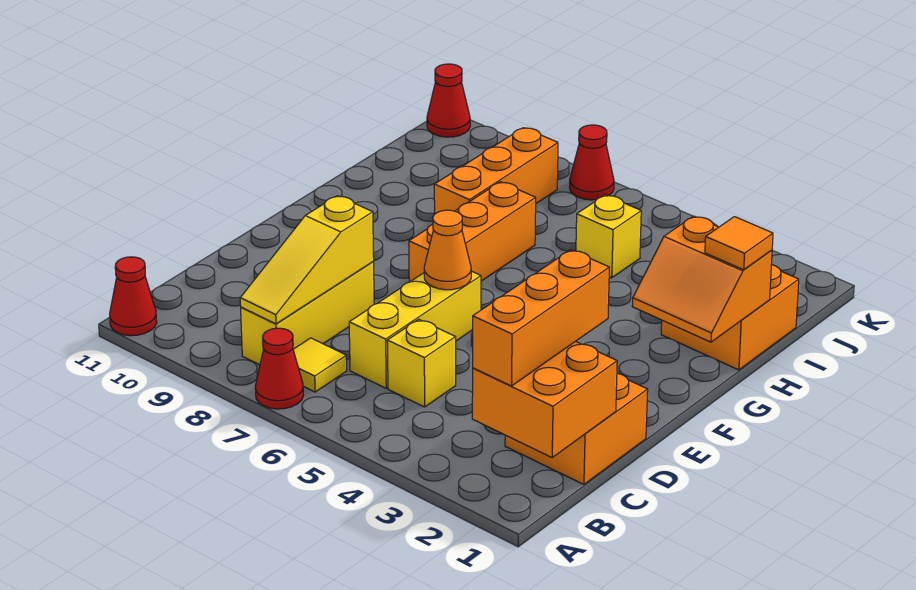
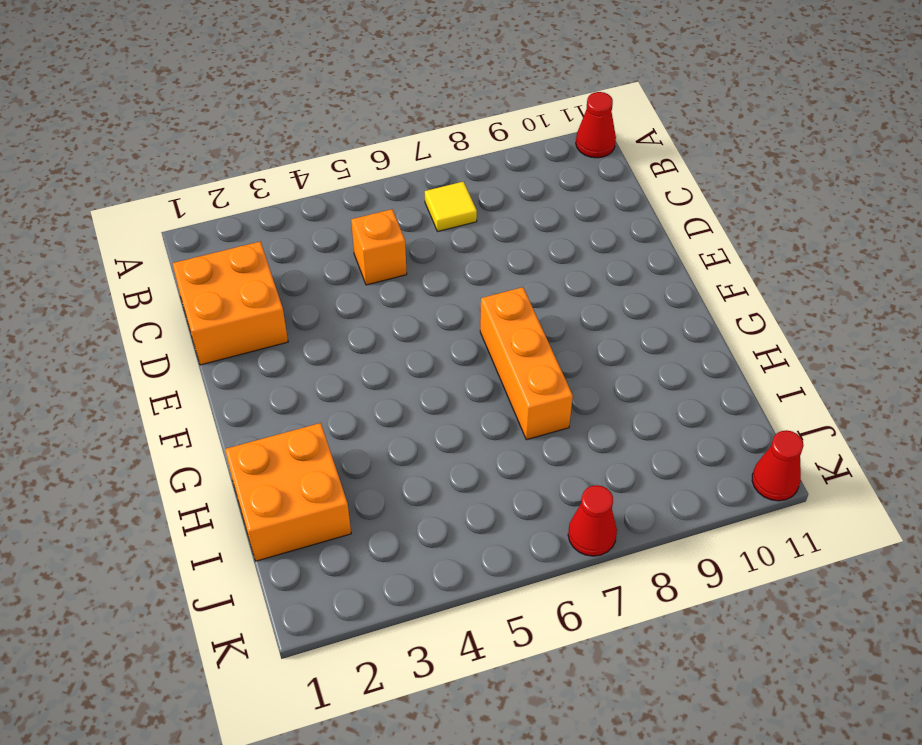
orange 1x1 brick [351,209,407,285] -> yellow 1x1 brick [387,319,456,407]
none -> red 1x1 cone [255,328,303,409]
none -> yellow 1x3 brick [241,262,374,365]
none -> yellow 1x3 brick [349,271,481,388]

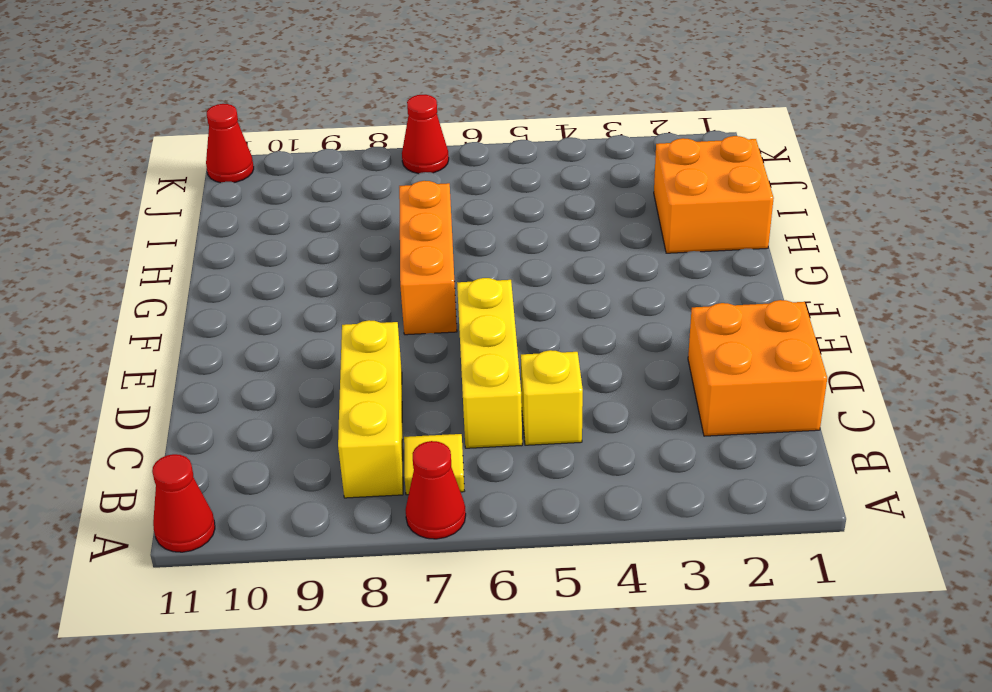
none -> orange 1x3 brick [434,128,558,214]
none -> yellow 1x1 brick [576,195,641,278]
none -> orange 2x2 brick [472,341,617,457]

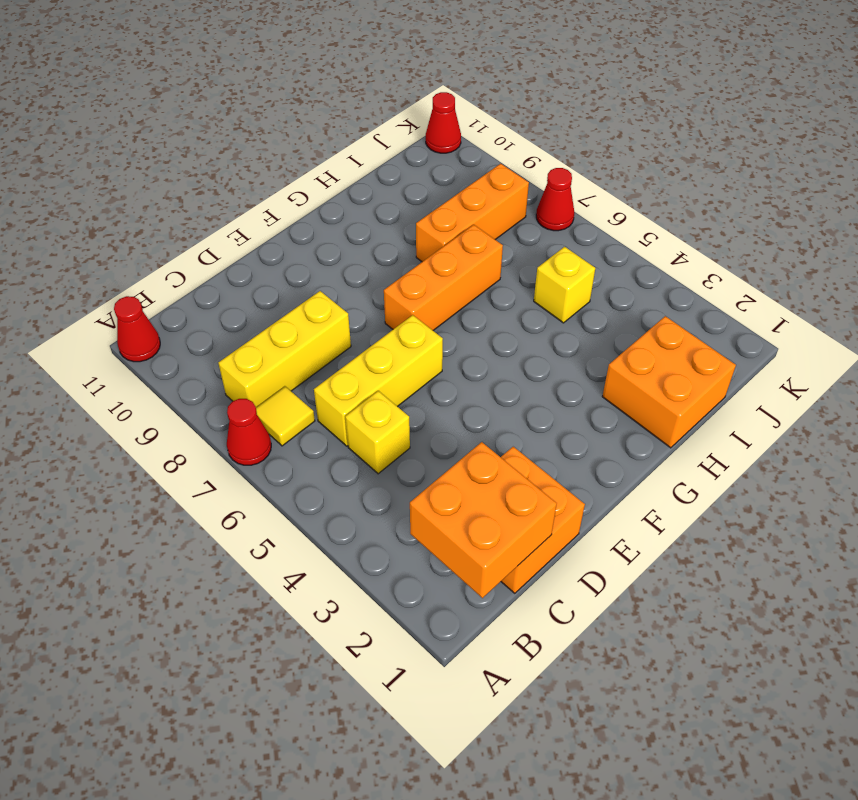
none -> yellow 1x3 slope [240,196,374,324]
none -> orange 1x1 cone [424,210,471,290]
none -> orange 2x2 slope [632,216,772,342]

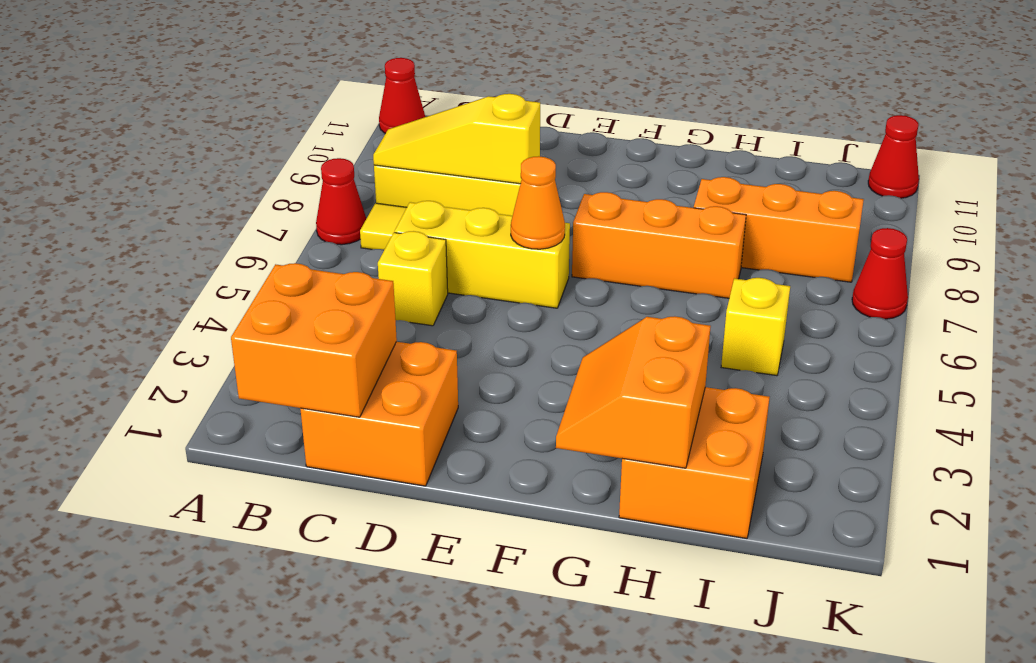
none -> orange 1x3 brick [473,250,609,386]
none -> orange 1x1 tile [705,217,773,270]

